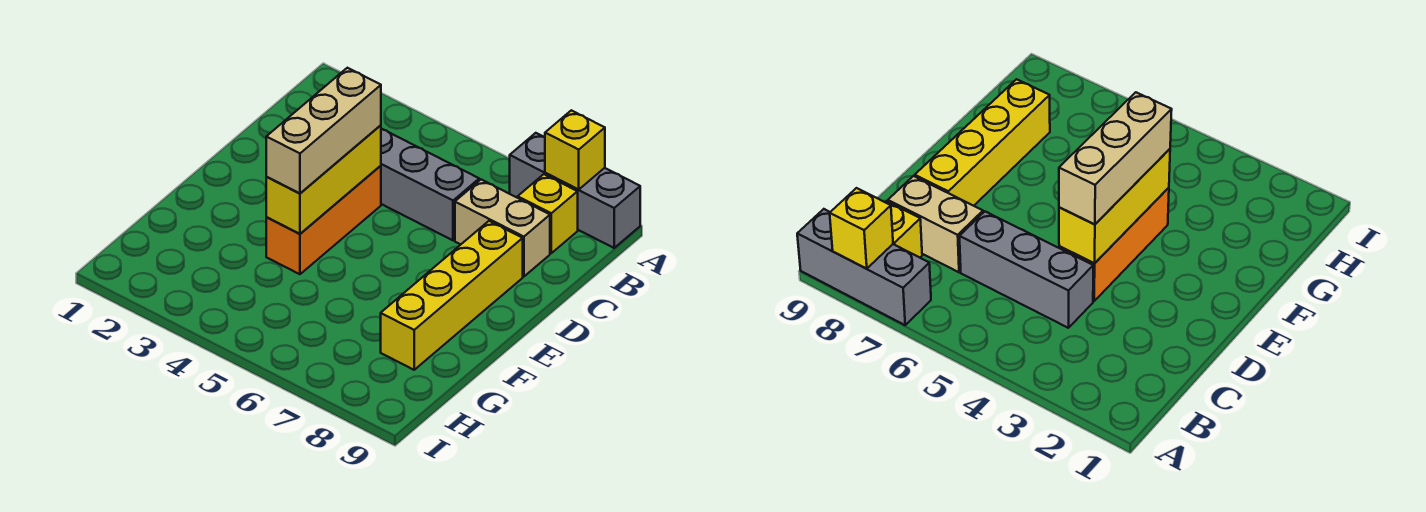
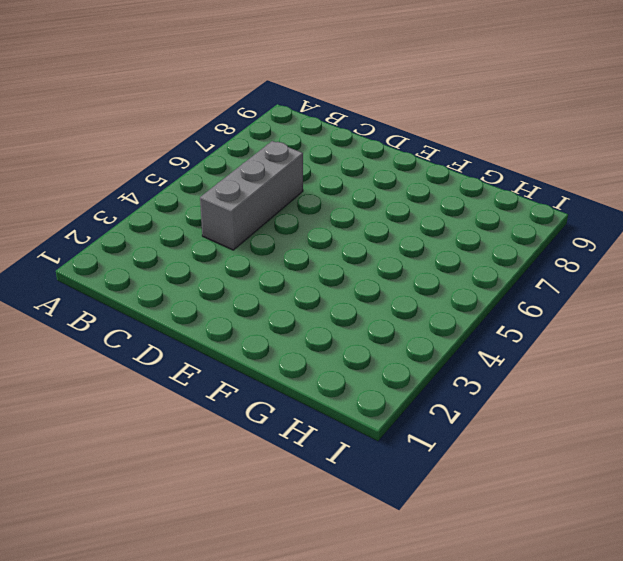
none -> grey 1x3 brick [510,133,640,248]
none -> yellow 1x1 brick [518,174,578,253]

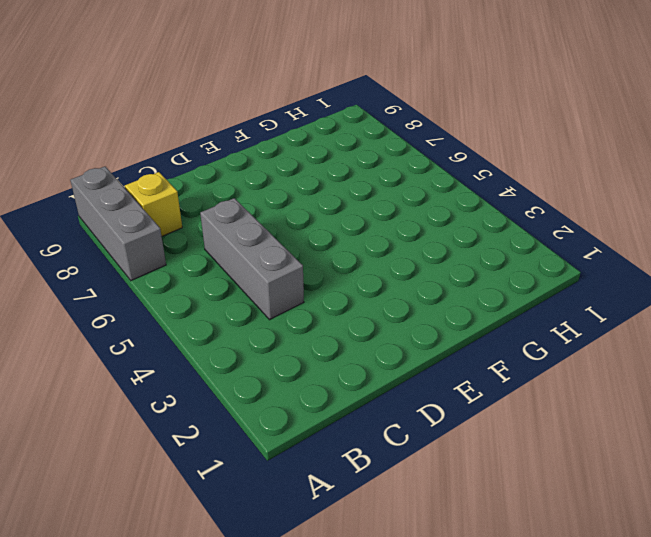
none -> tan 1x2 brick [455,180,550,277]
none -> orange 1x3 brick [266,166,381,274]

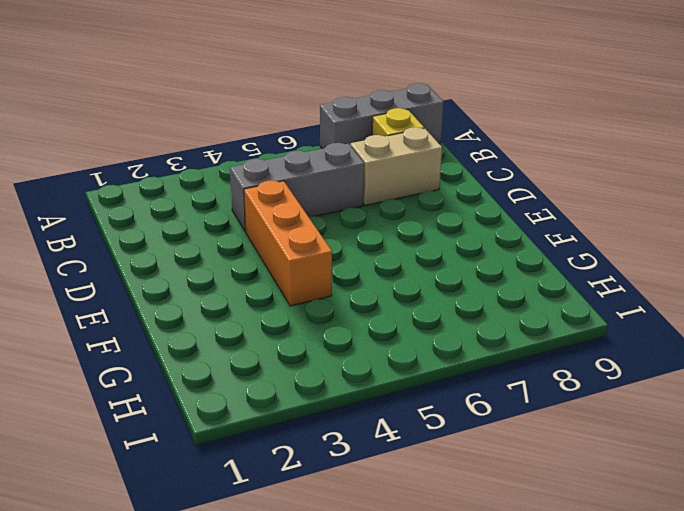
none -> yellow 1x4 brick [381,221,523,370]
none -> yellow 1x1 brick [545,110,605,190]

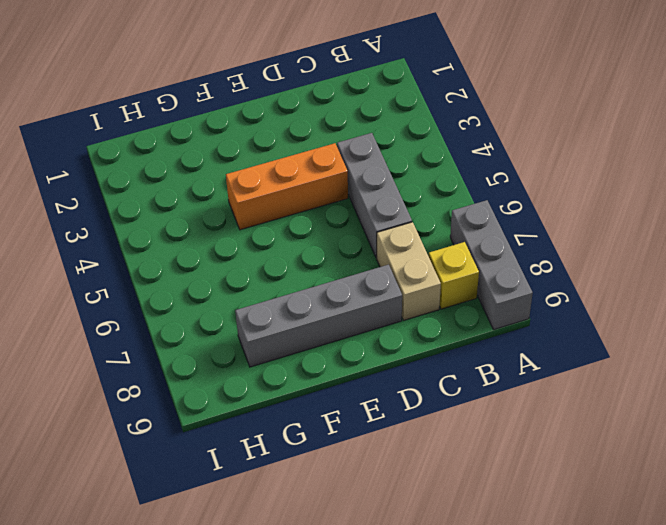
grey 1x4 brick [235,265,402,367] -> yellow 1x4 brick [381,221,523,370]
none -> yellow 1x1 brick [545,110,605,190]
none -> yellow 1x3 brick [266,125,381,234]

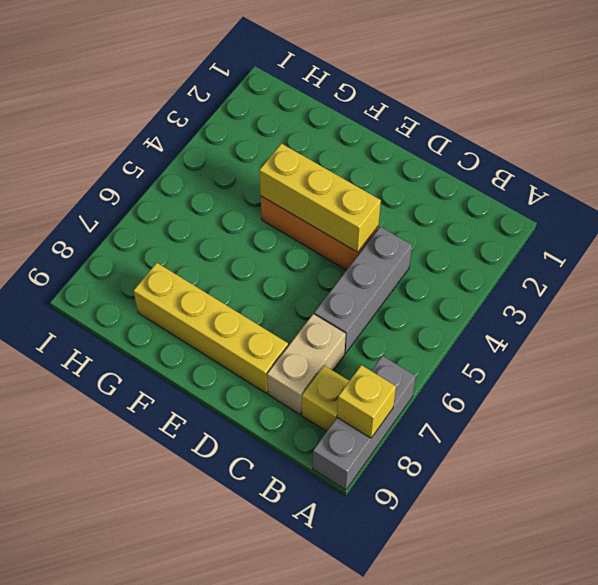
none -> tan 1x3 brick [266,68,381,194]

